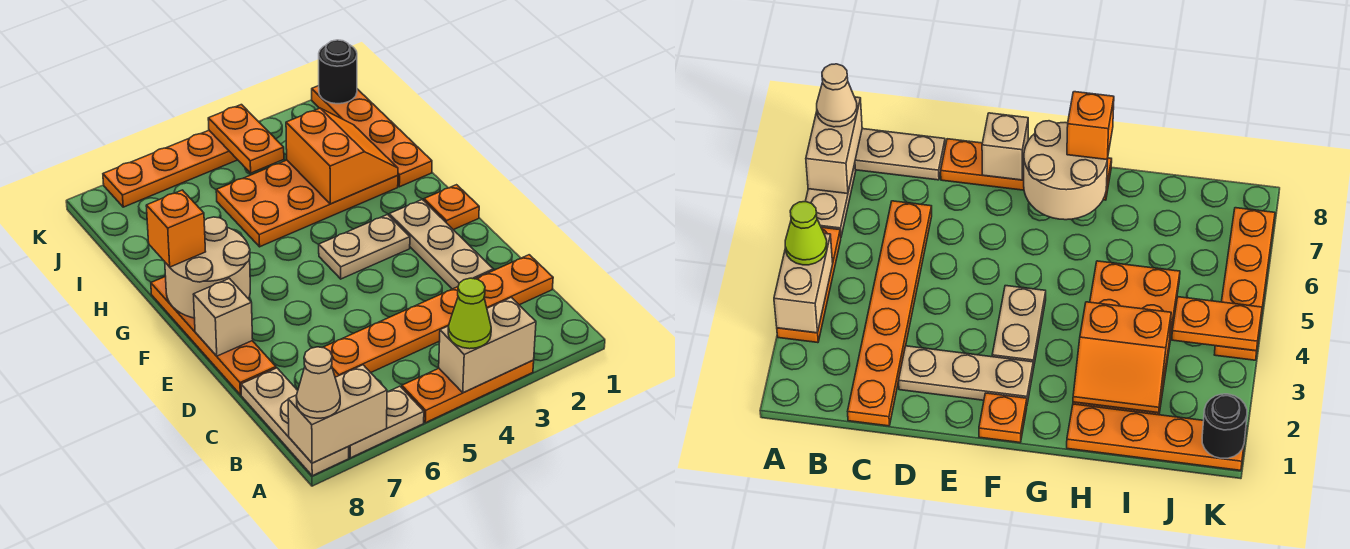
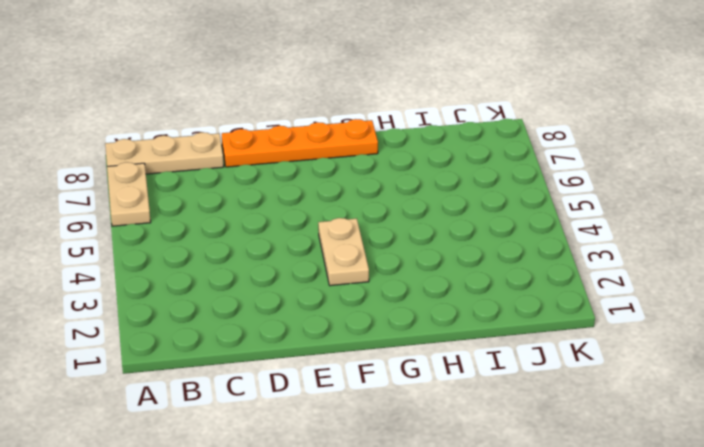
none -> orange 1x3 plate [402,360,534,423]
none -> orange 1x6 plate [323,255,553,377]
none -> tan 1x3 plate [389,200,493,289]

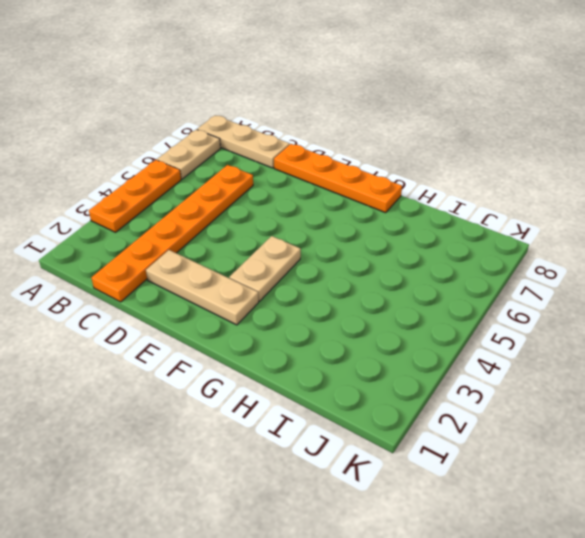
none -> orange 1x1 plate [424,185,479,230]
none -> orange 1x4 plate [312,86,432,187]
none -> orange 2x4 plate [216,160,398,247]

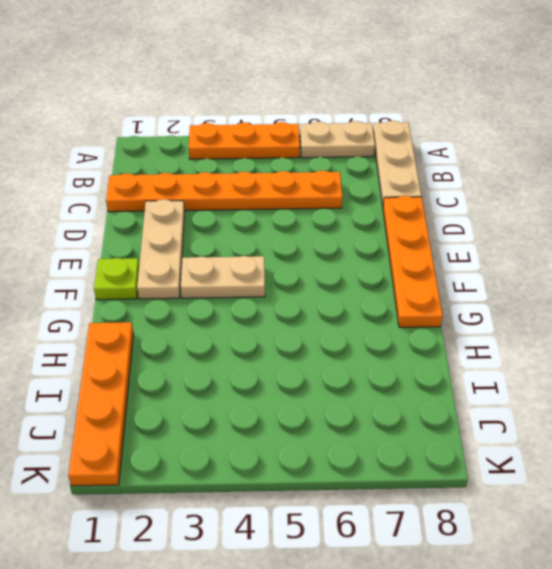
lime 1x1 plate [94,258,139,300] -> orange 1x1 plate [424,185,479,230]
none -> orange 2x4 plate [216,160,398,247]
none -> orange 1x4 plate [103,131,237,207]
none -> tan 1x2 brick [439,297,536,393]

